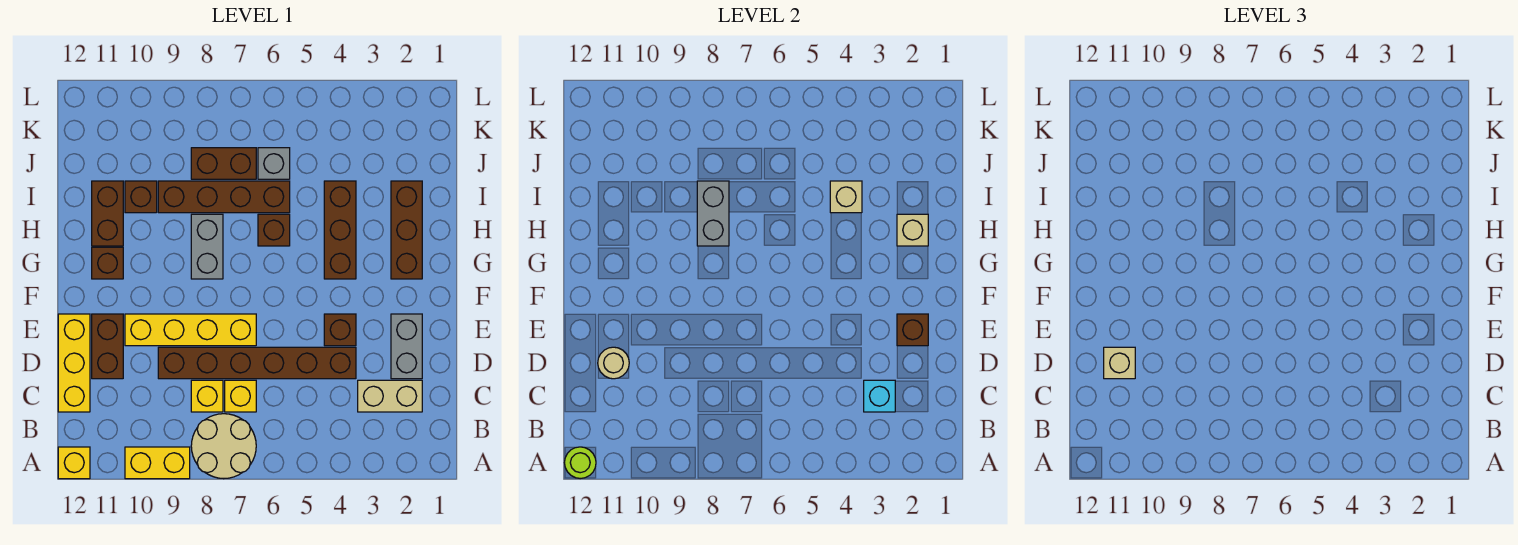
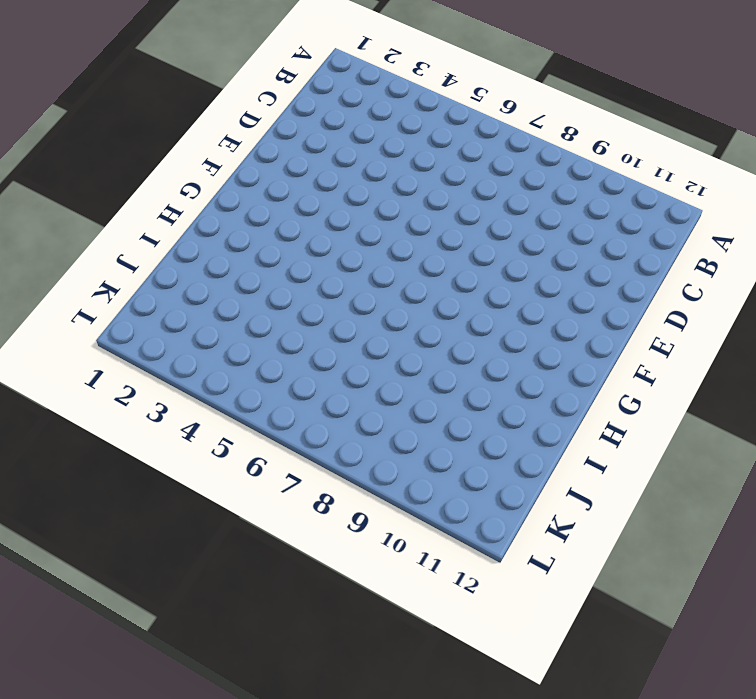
none -> tan 2x2 round brick [191,414,256,479]
none -> yellow 1x2 brick [125,447,190,479]
none -> yellow 1x1 brick [58,447,90,479]
none -> tan 1x2 brick [358,380,422,412]

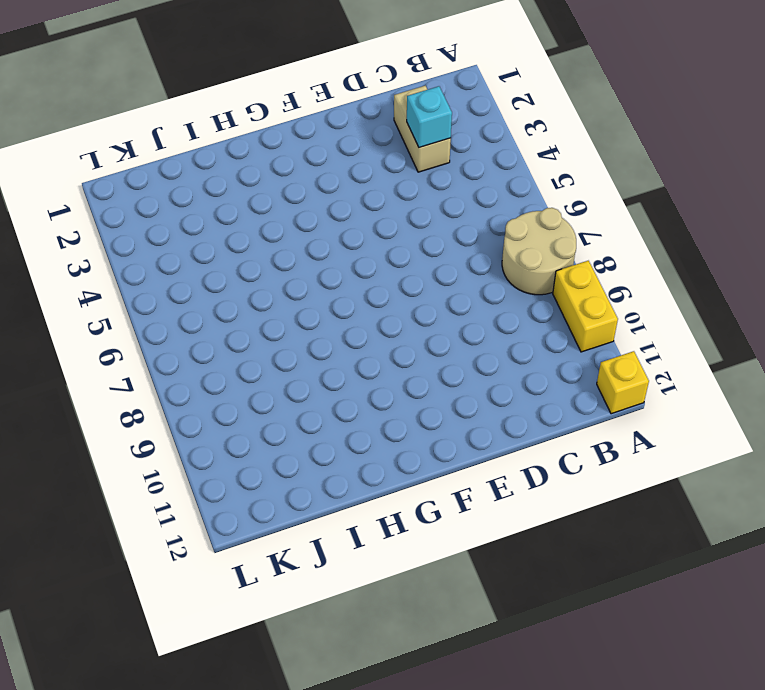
none -> yellow 1x1 brick [225,380,256,412]
none -> yellow 1x1 brick [191,380,223,412]
none -> yellow 1x3 brick [58,314,90,412]
none -> grey 1x2 brick [391,314,422,379]

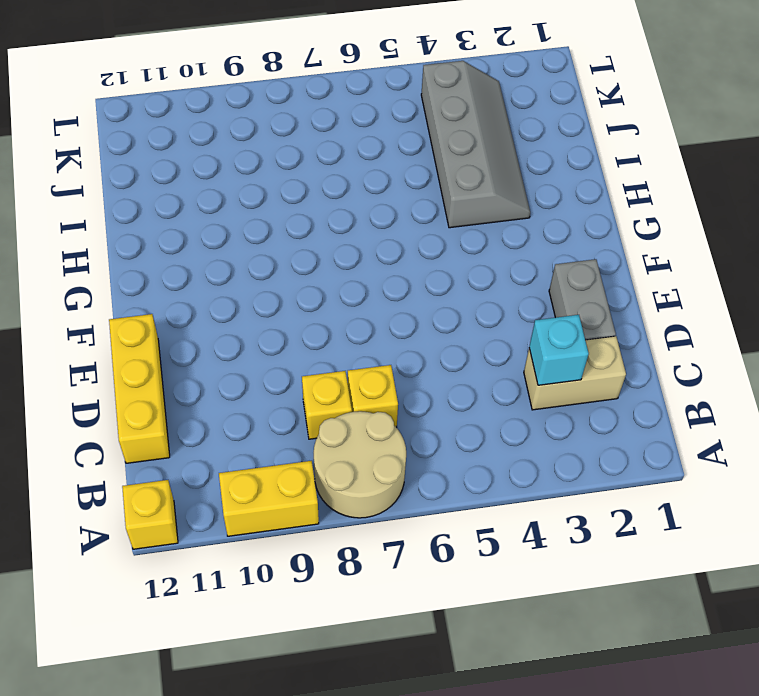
grey 2x4 slope [421,61,530,228] -> brown 1x3 brick [324,181,356,279]
none -> brown 1x6 brick [158,347,356,379]
none -> brown 1x2 brick [92,314,123,379]
none -> brown 1x1 brick [324,314,356,346]
none -> yellow 1x4 brick [125,314,256,346]

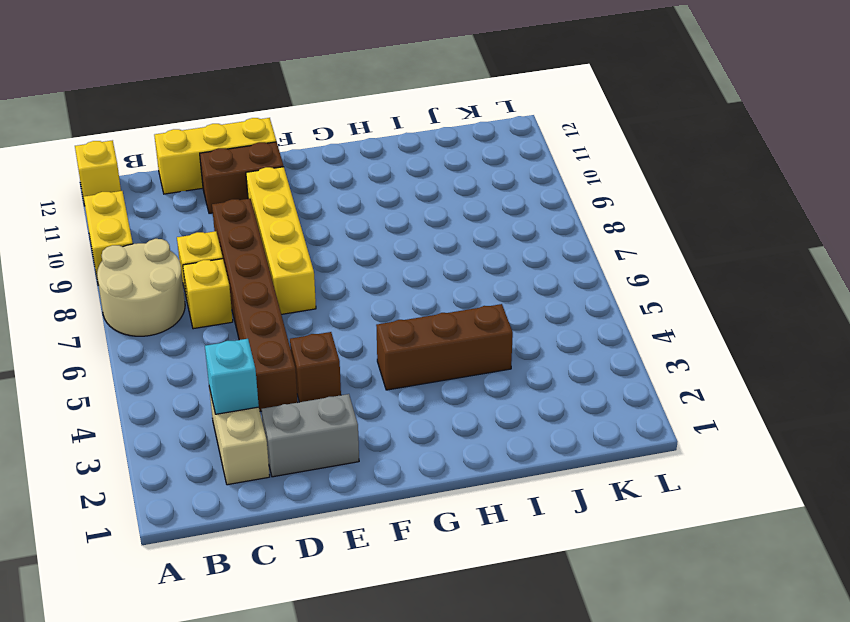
none -> brown 1x3 brick [391,181,422,279]
none -> grey 1x2 brick [191,214,223,279]
none -> brown 1x1 brick [92,247,123,279]
none -> brown 1x1 brick [258,214,290,246]

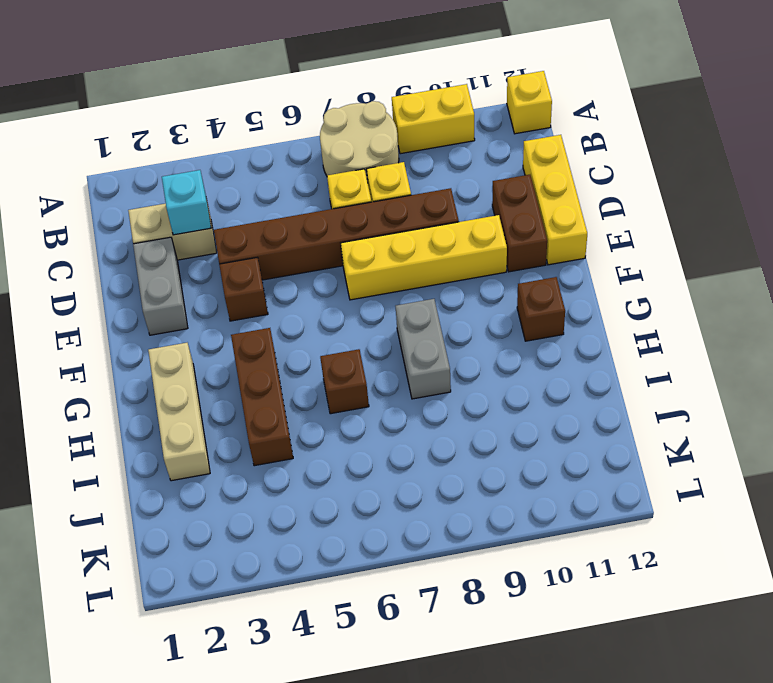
tan 1x3 brick [148,343,210,481] -> brown 1x3 brick [391,181,422,279]
none -> brown 1x2 brick [92,181,123,246]
none -> brown 1x4 brick [158,181,290,213]
none -> brown 1x1 brick [125,181,157,213]
none -> grey 1x1 brick [258,148,290,179]

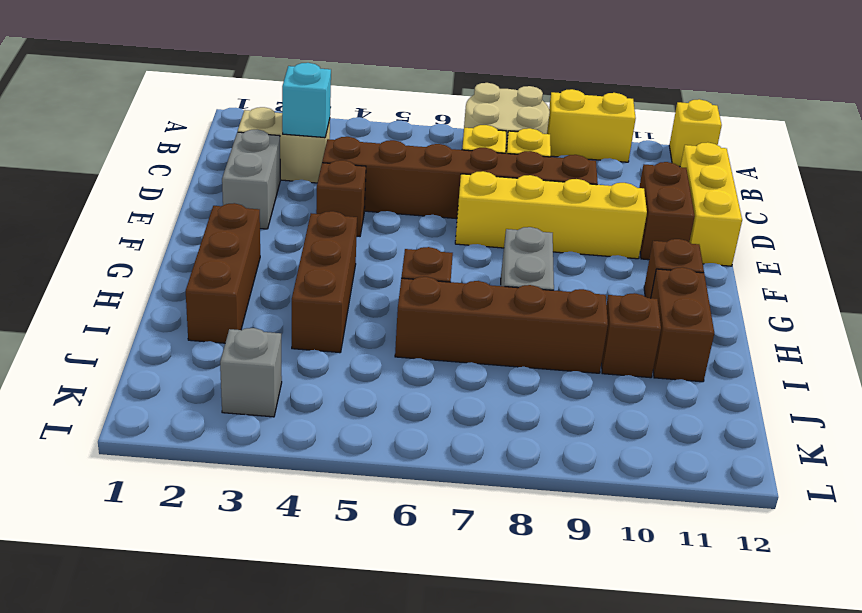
grey 1x1 brick [220,328,282,417] -> grey 1x1 brick moved to [258,148,290,179]
none -> brown 1x2 brick [191,148,256,179]
none -> lime 1x1 round brick [564,447,596,479]
none -> tan 1x1 round brick [598,347,629,379]
none -> brown 1x1 brick [897,314,928,346]

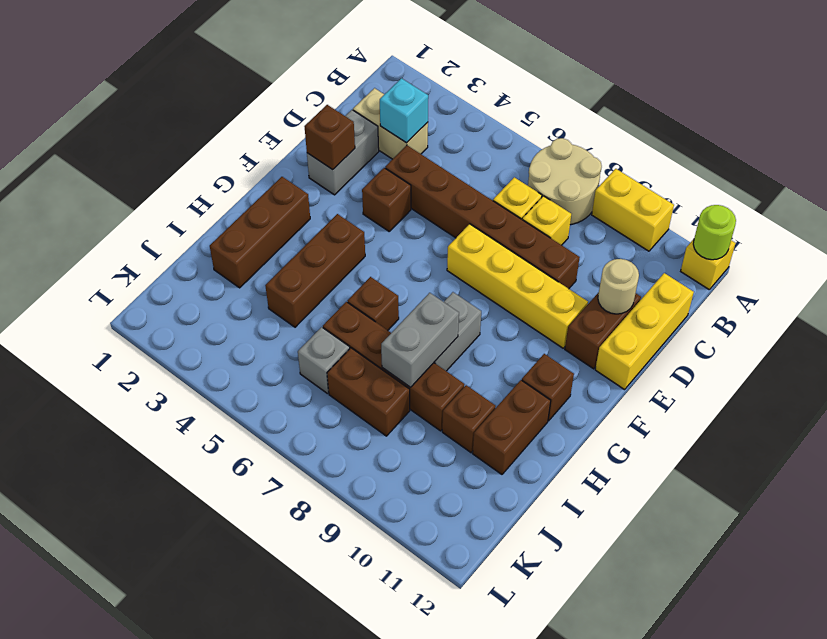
none -> tan 1x1 brick [897,214,928,246]
none -> tan 1x1 brick [830,181,862,213]
none -> tan 1x1 brick [1104,347,1135,379]

